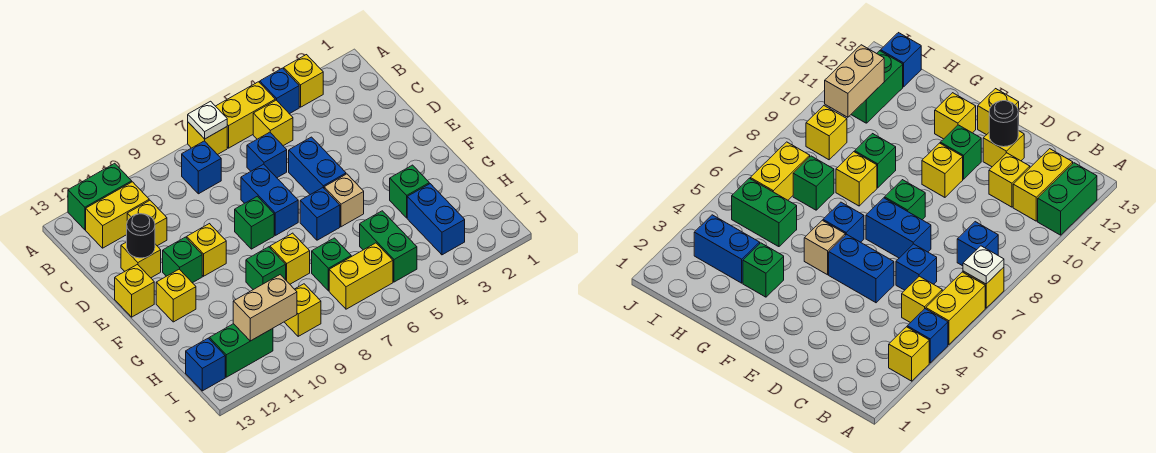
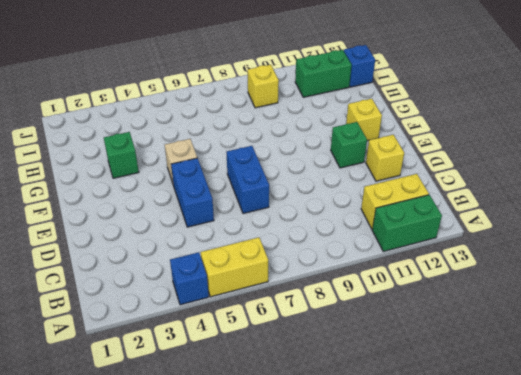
none -> yellow 1x1 brick [284,55,323,107]
none -> yellow 1x1 brick [188,122,227,155]
none -> yellow 1x1 brick [253,100,293,146]
none -> blue 1x1 brick [182,141,221,194]

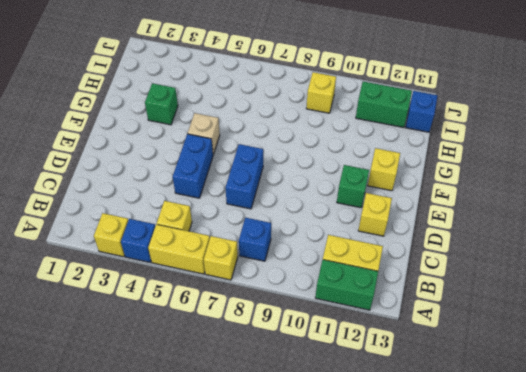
none -> blue 1x1 brick [247,132,287,178]
none -> yellow 1x1 brick [127,200,167,246]
none -> green 1x1 brick [235,196,274,249]
none -> yellow 1x1 brick [187,224,226,276]

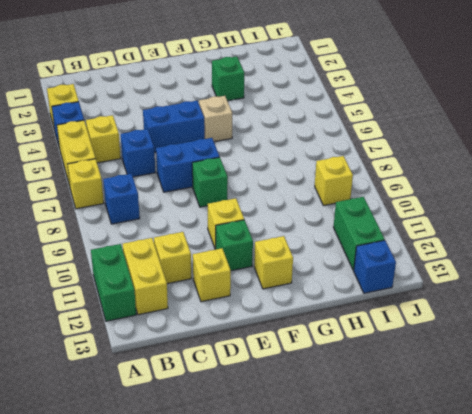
none -> yellow 1x1 brick [115,265,154,317]
none -> blue 1x1 brick [300,188,340,240]
none -> yellow 1x1 brick [270,233,310,284]
none -> green 1x1 brick [246,247,286,290]

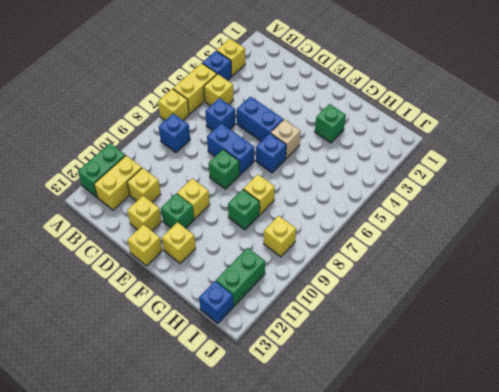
none -> blue 1x2 brick [407,184,465,255]
none -> green 1x2 brick [360,211,417,282]
none -> green 1x1 brick [312,238,351,291]
none -> yellow 1x2 brick [329,243,393,309]

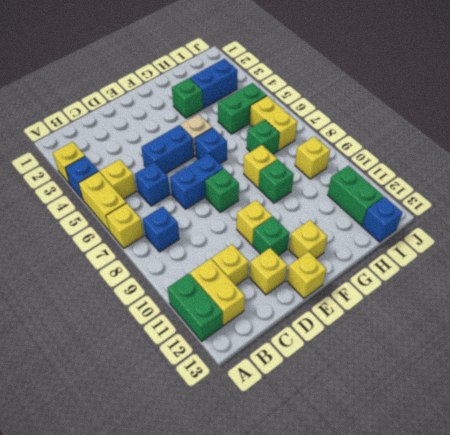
none -> white 1x1 plate [188,101,227,139]
none -> black 1x1 round brick [127,214,155,258]
none -> tan 1x2 brick [233,275,297,341]

